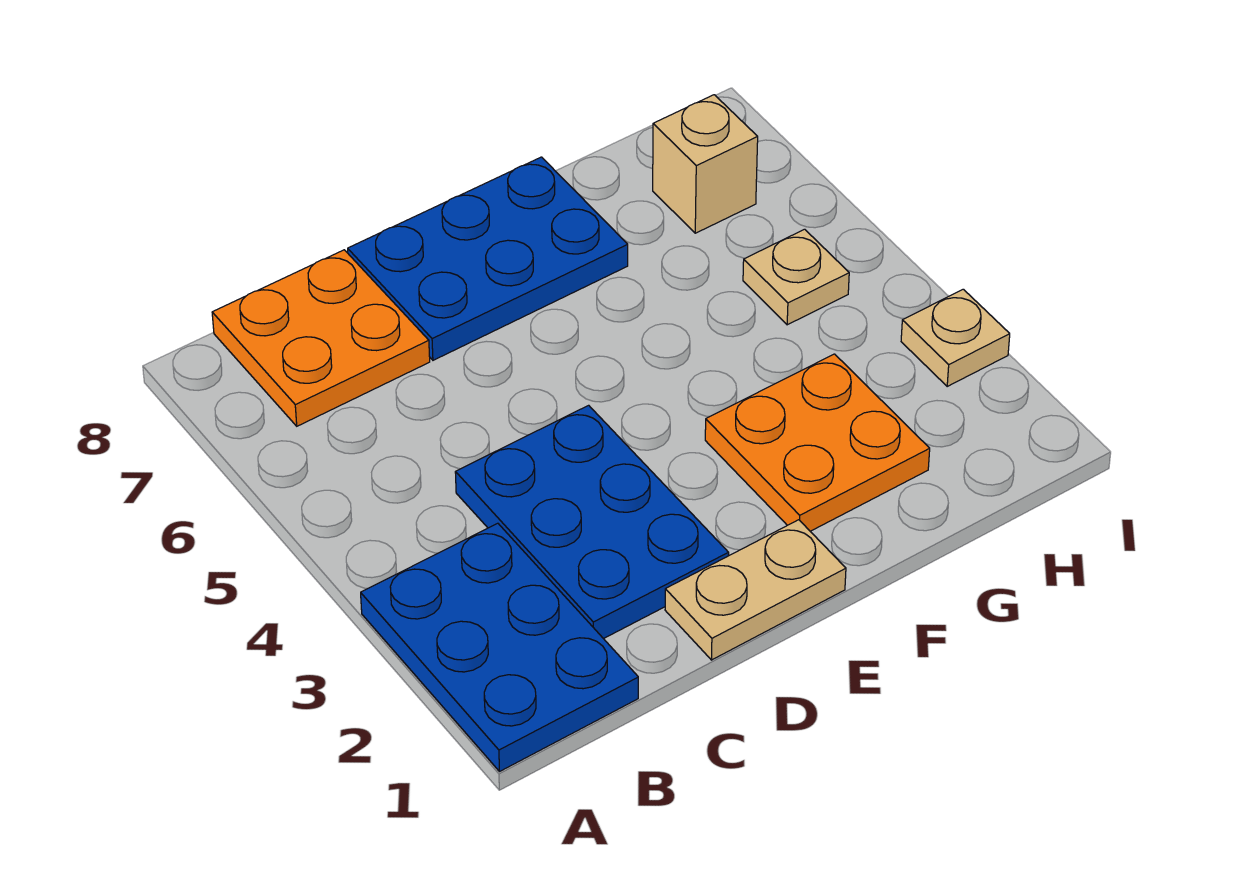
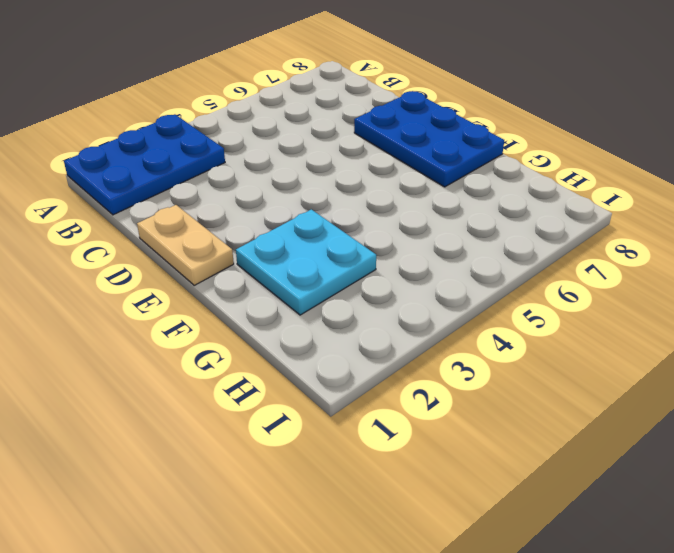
cyan 2x2 plate [236,209,376,315] -> orange 2x2 plate [705,354,930,531]
none -> orange 2x2 plate [212,250,430,426]
none -> blue 2x3 plate [455,405,729,639]

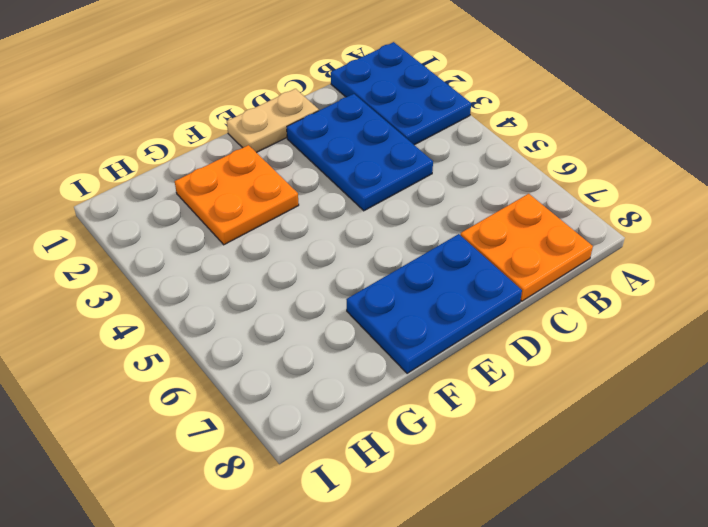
none -> tan 1x1 plate [743,229,849,325]
none -> tan 1x1 brick [653,95,758,233]

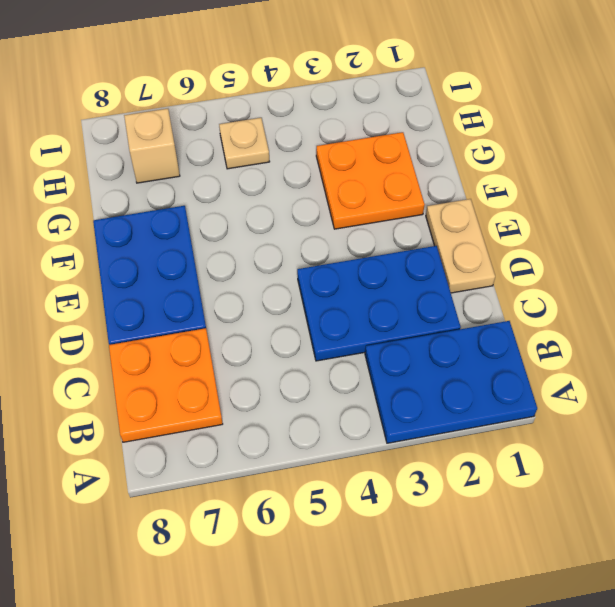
none -> tan 1x1 plate [901,289,1010,386]

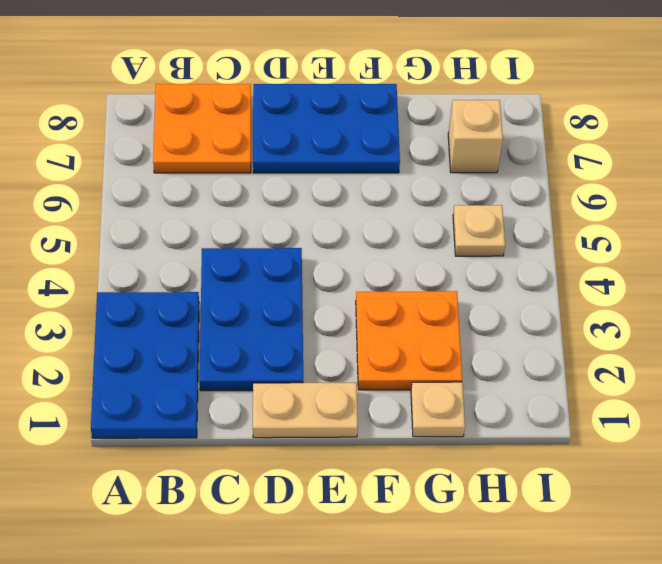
tan 1x1 plate [411,382,465,437] -> tan 1x1 plate moved to [901,289,1010,386]

